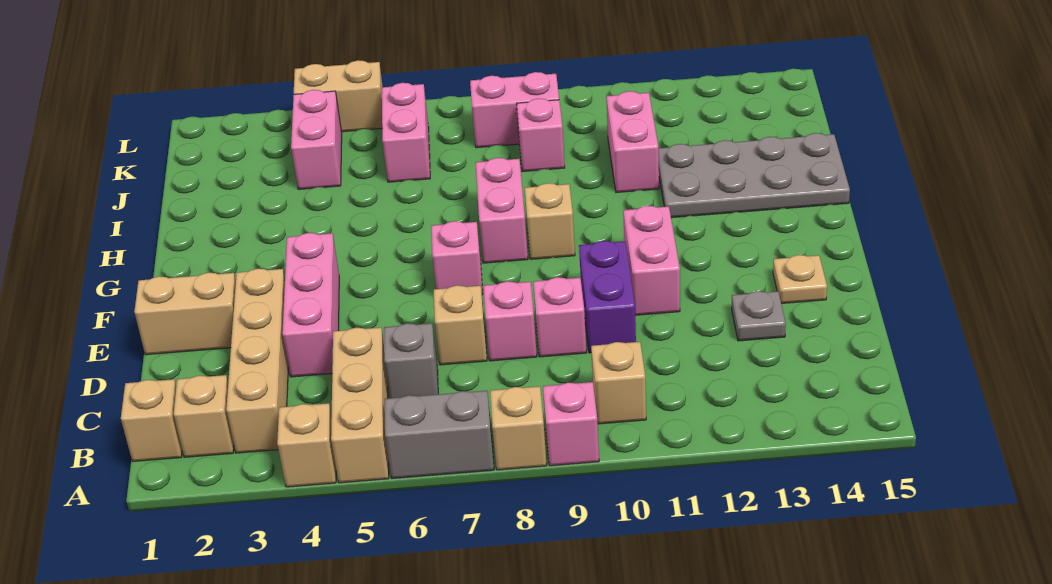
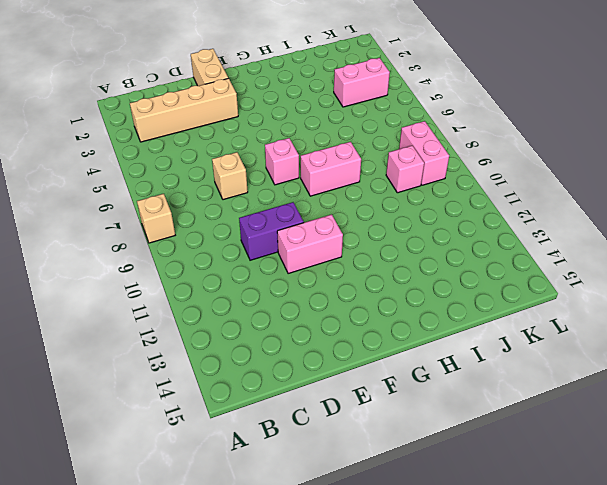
none -> tan 1x1 brick [277,403,336,487]
none -> tan 1x3 brick [331,327,389,483]
none -> grey 1x2 brick [385,391,494,479]

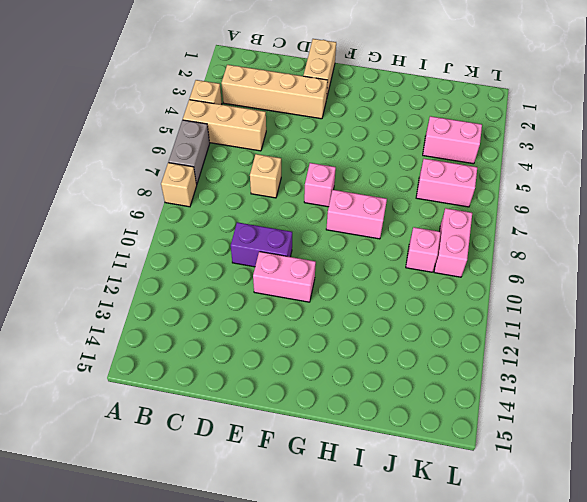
none -> pink 1x1 brick [543,382,599,466]
none -> tan 1x1 brick [121,379,182,461]
none -> tan 1x1 brick [174,375,234,457]

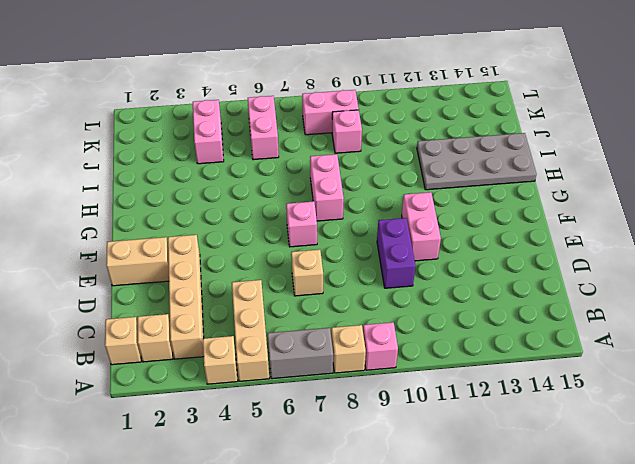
none -> tan 1x1 brick [591,342,646,424]
none -> grey 1x1 brick [384,323,438,398]
none -> pink 1x3 brick [282,233,339,377]

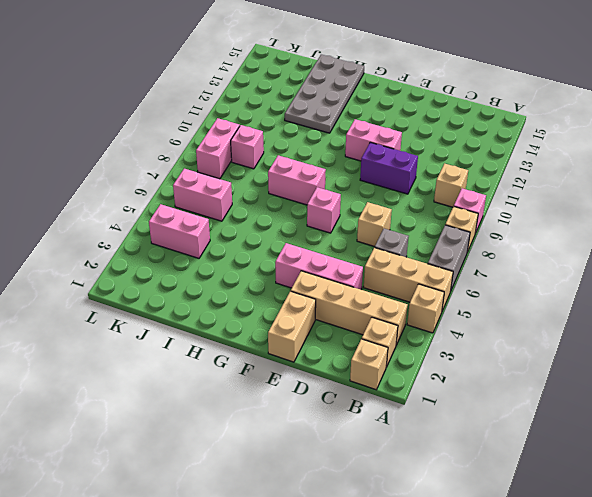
none -> pink 1x1 brick [483,281,537,361]
none -> pink 1x1 brick [533,277,586,357]
none -> grey 1x1 plate [732,291,786,341]

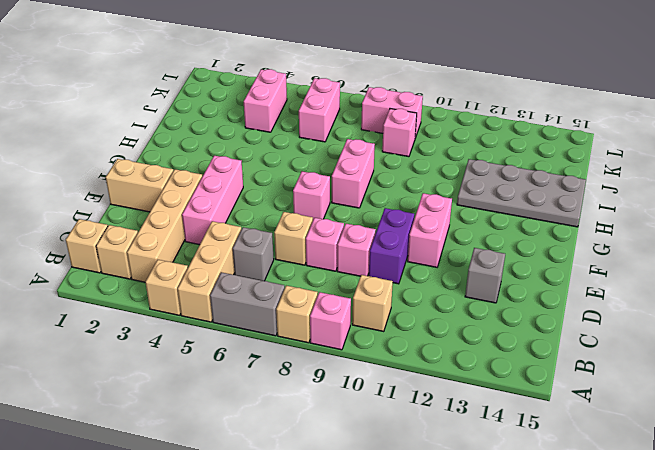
grey 1x1 brick [465,248,505,303] -> grey 1x1 plate [732,291,786,341]
none -> tan 1x1 plate [773,255,827,304]
none -> tan 1x1 brick [525,183,575,259]
none -> pink 1x2 brick [606,91,659,193]

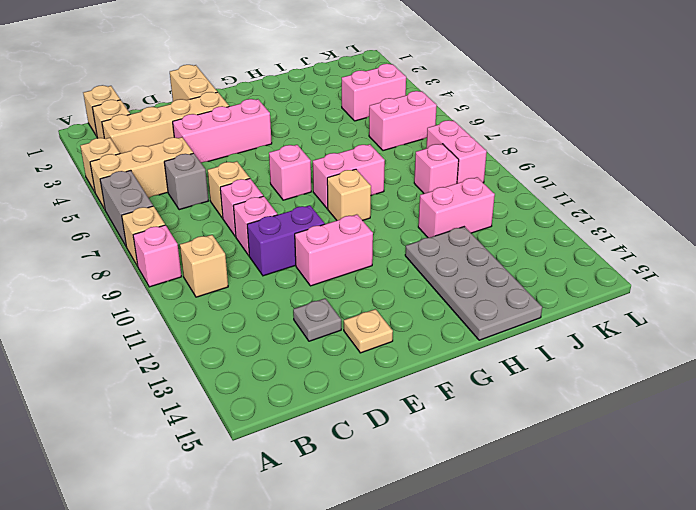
none -> tan 1x2 brick [294,60,383,132]

